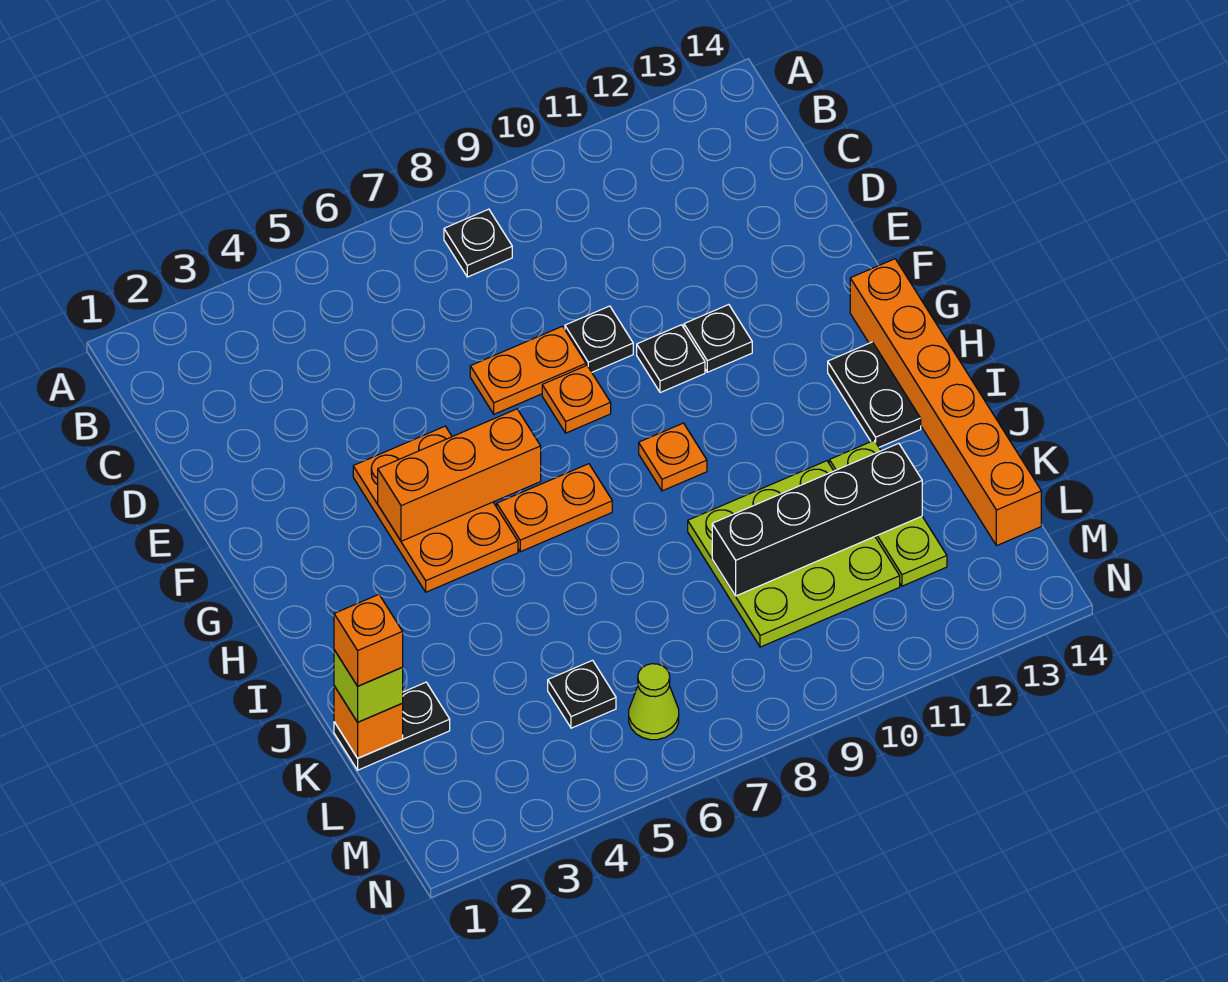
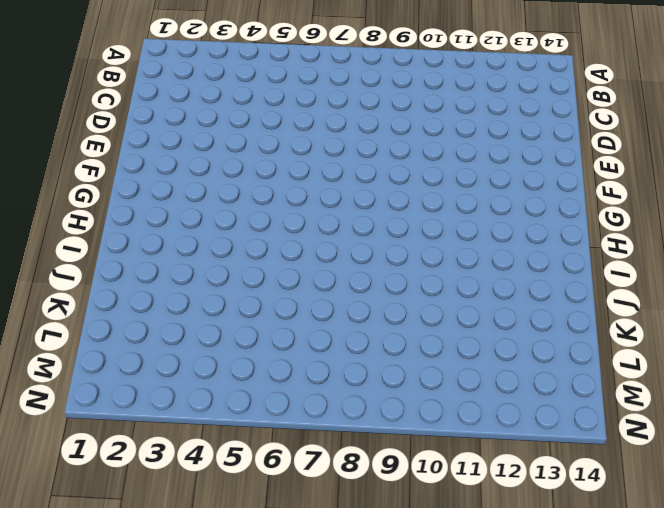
none -> black 1x1 plate [444,209,512,277]
none -> orange 1x2 plate [470,326,586,414]
none -> black 1x1 plate [565,306,633,372]

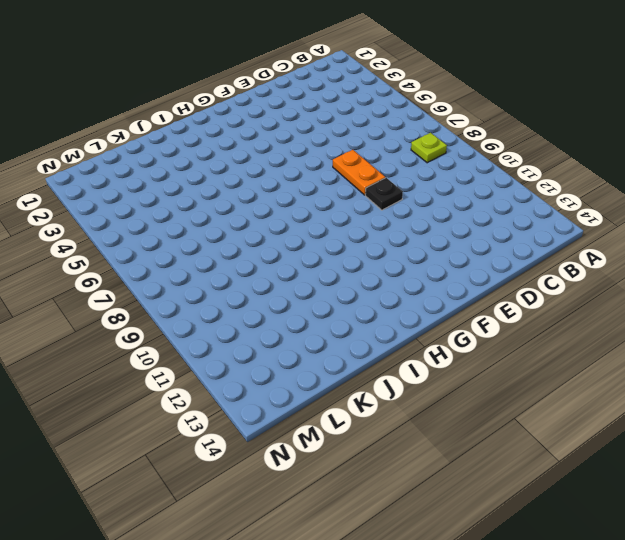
lime 1x1 plate [411,133,447,163] -> black 1x1 plate [444,209,512,277]
none -> orange 2x3 plate [353,426,518,592]
none -> orange 1x1 plate [542,366,611,433]
none -> black 1x1 plate [637,325,705,393]

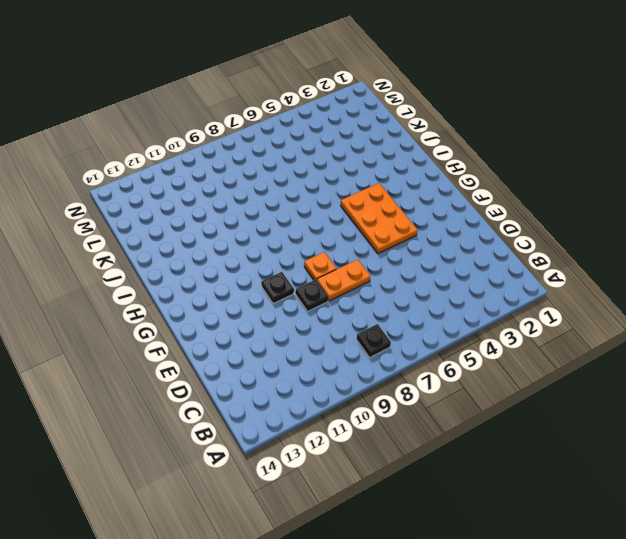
none -> black 1x1 plate [684,305,752,372]
none -> orange 1x6 brick [850,259,1041,546]
none -> orange 1x2 plate [497,464,612,552]

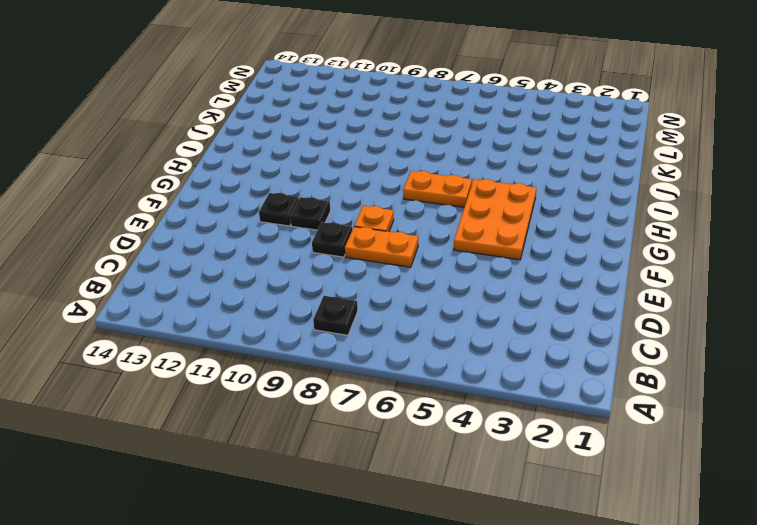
none -> orange 1x6 brick [850,259,1041,546]
none -> orange 1x1 plate [639,423,707,491]
none -> black 1x2 plate [828,342,921,447]

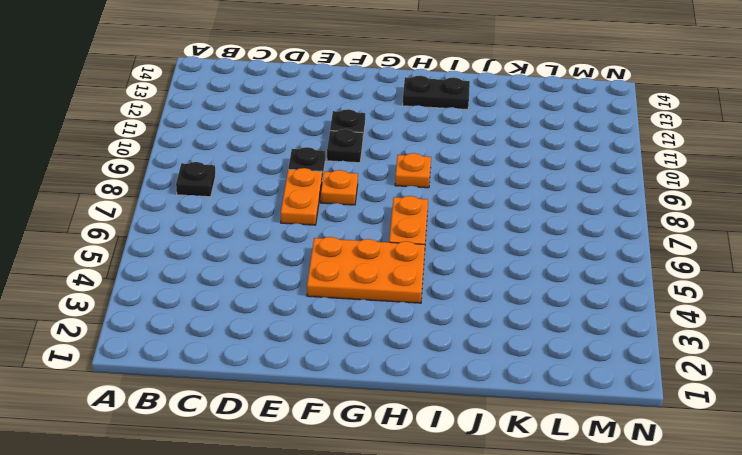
none -> orange 1x6 brick [850,259,1041,546]
none -> lime 3x3 plate [688,461,900,647]
none -> lime 1x3 plate [829,441,947,586]

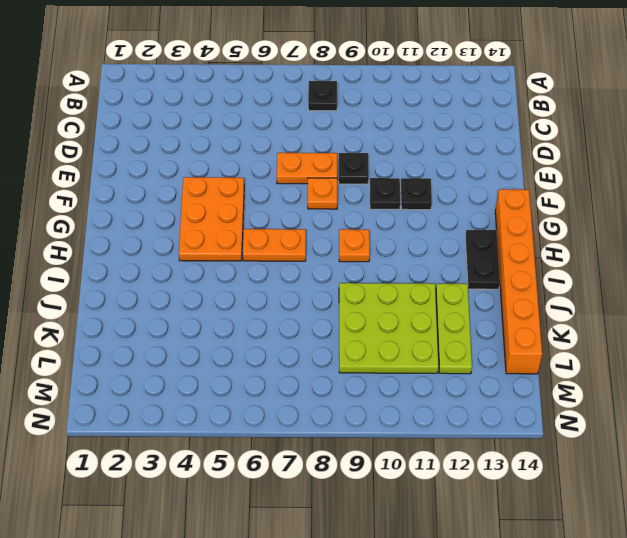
none -> black 1x2 plate [334,682,450,770]
none -> black 1x1 plate [548,660,616,728]
none -> lime 1x1 cone [629,664,679,740]

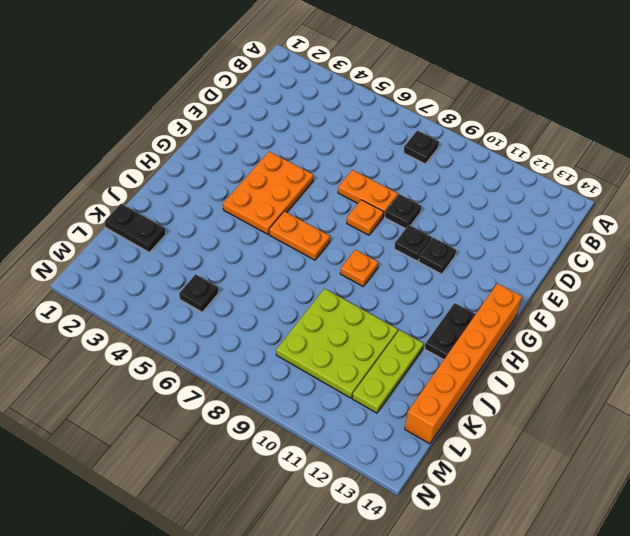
none -> lime 1x1 cone [629,664,679,740]
none -> orange 1x3 brick [378,409,541,541]
none -> orange 1x1 brick [334,686,403,758]

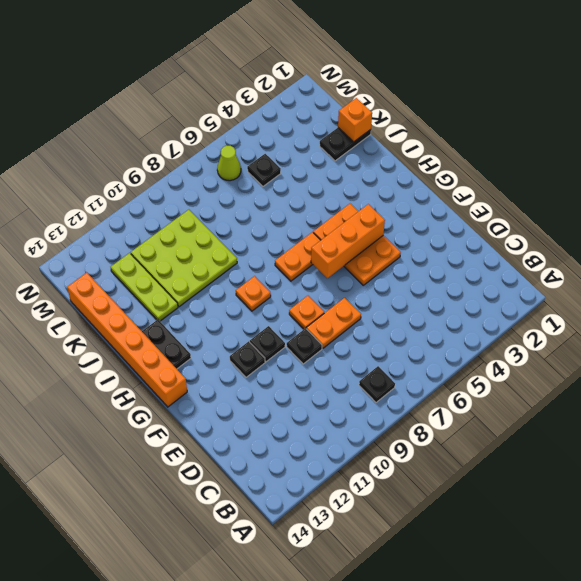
none -> black 1x4 brick [712,443,922,596]
none -> lime 1x1 brick [334,650,403,722]
none -> orange 1x1 brick [334,595,403,686]

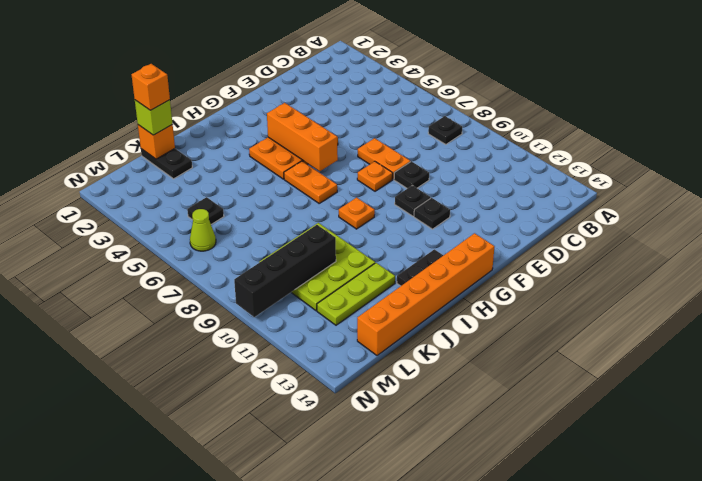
black 1x4 brick [234,225,336,317] -> black 1x4 brick turned to [712,443,922,596]

